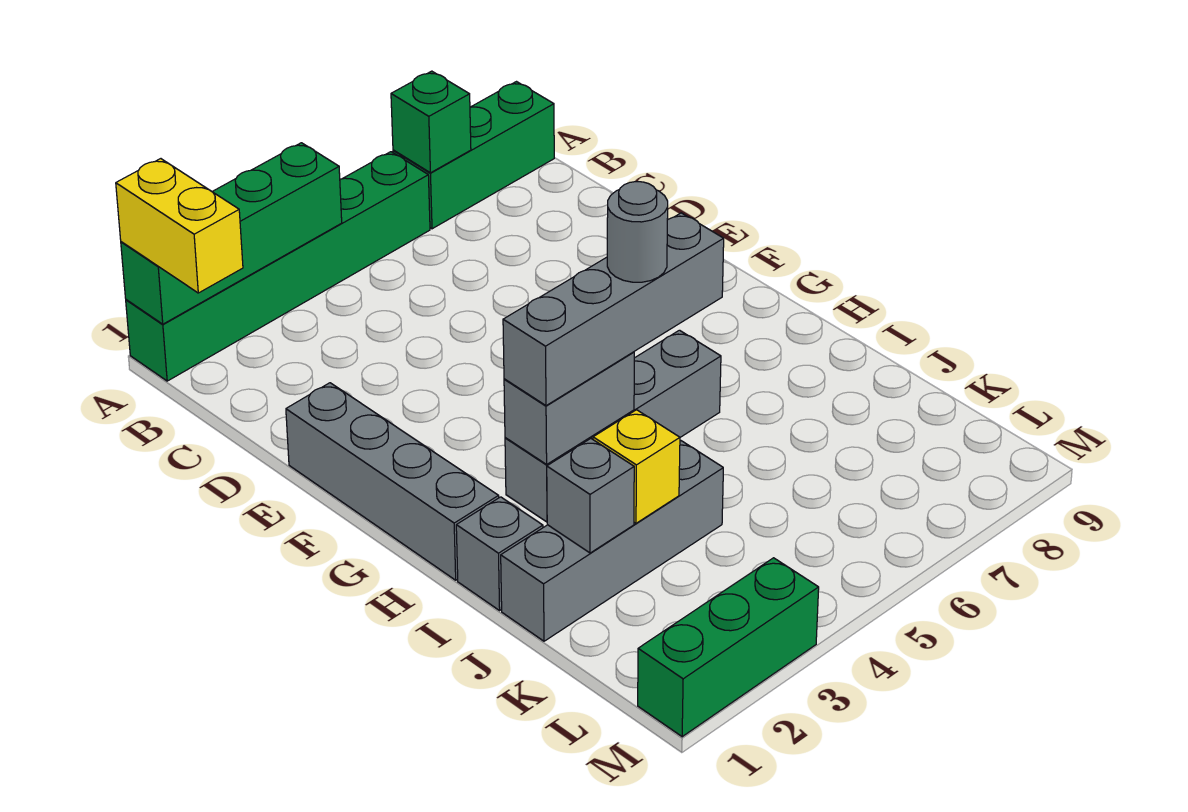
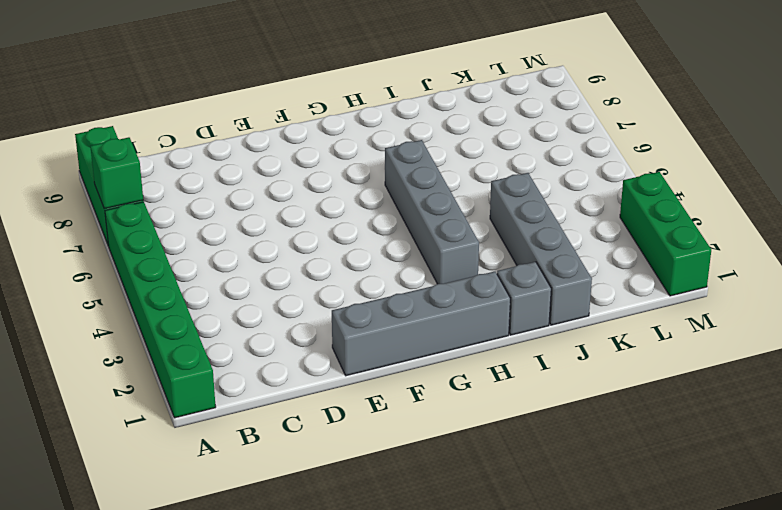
none -> green 1x4 brick [121,143,342,324]
none -> grey 1x2 brick [504,352,634,464]
none -> grey 1x1 brick [547,439,634,553]

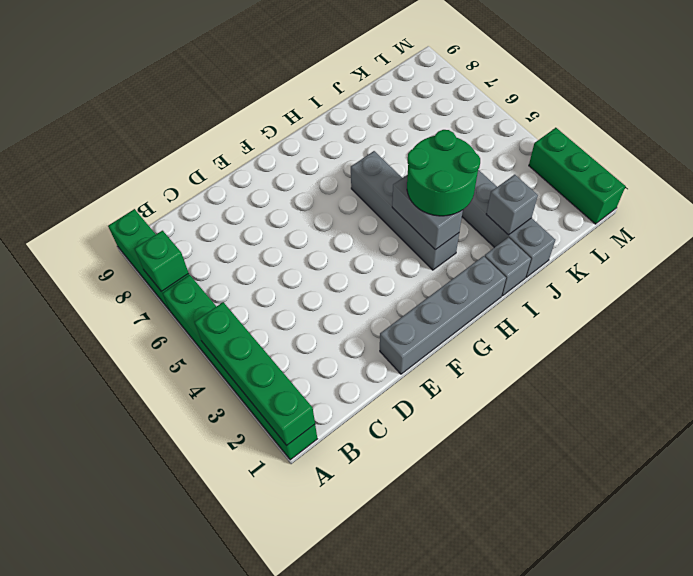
green 2x2 round brick [407,130,480,216] -> grey 1x4 brick [503,213,724,406]
none -> yellow 1x1 brick [593,410,680,523]
none -> yellow 1x2 brick [116,159,243,293]
none -> grey 1x1 round brick [607,182,668,282]

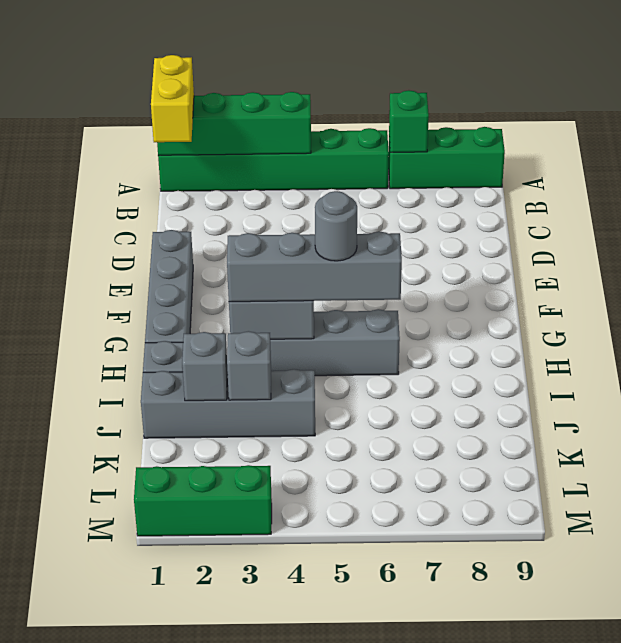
grey 1x1 brick [227,331,271,400] -> yellow 1x1 brick [593,410,680,523]

